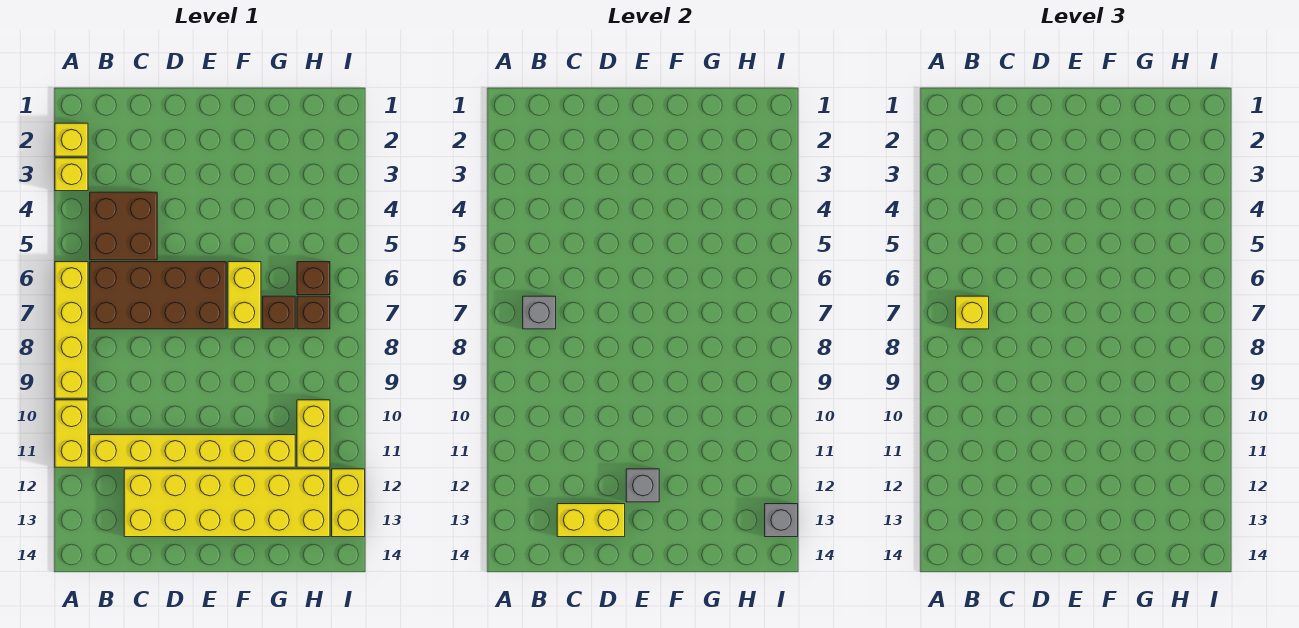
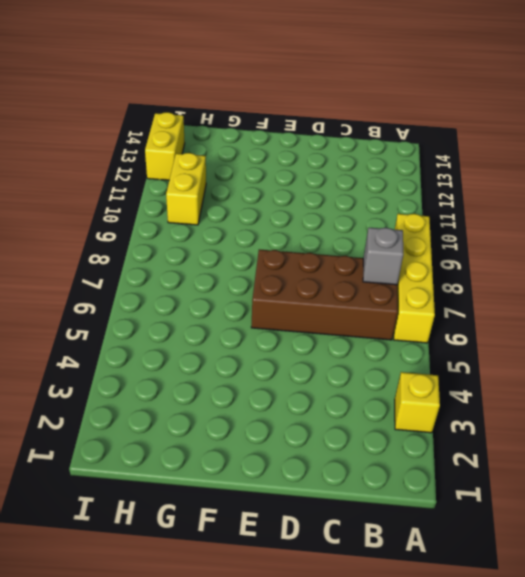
none -> yellow 1x1 brick [55,123,88,156]
none -> yellow 1x2 brick [55,400,88,467]
none -> brown 2x2 brick [90,192,157,260]

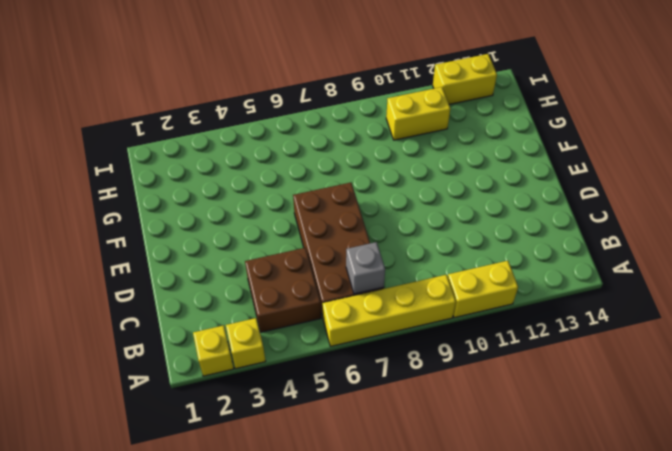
none -> yellow 1x6 brick [90,435,295,467]
none -> yellow 2x6 brick [124,469,330,537]
none -> yellow 1x2 brick [228,262,261,329]

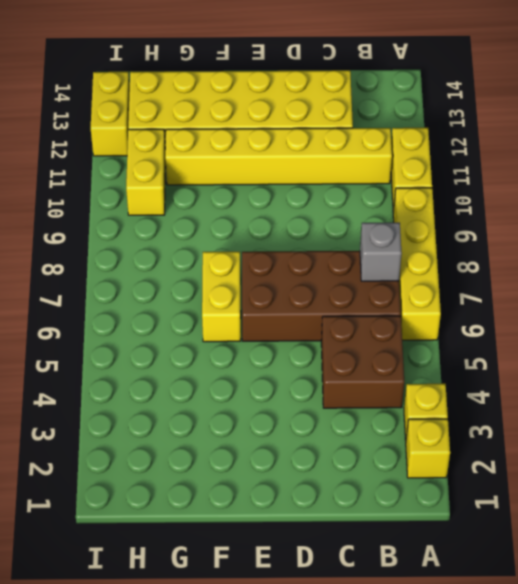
none -> brown 1x1 brick [263,296,295,329]
none -> brown 1x1 brick [297,262,330,295]
none -> brown 1x1 brick [297,296,330,329]

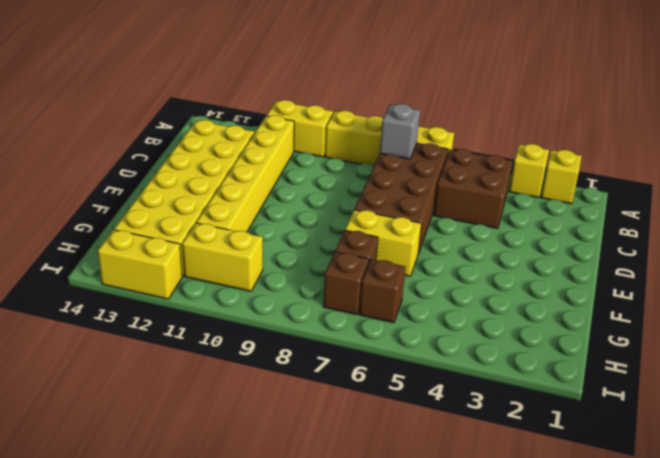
none -> yellow 1x2 brick [557,504,625,537]
none -> grey 1x1 brick [626,469,659,502]
none -> grey 1x1 brick [765,504,798,537]

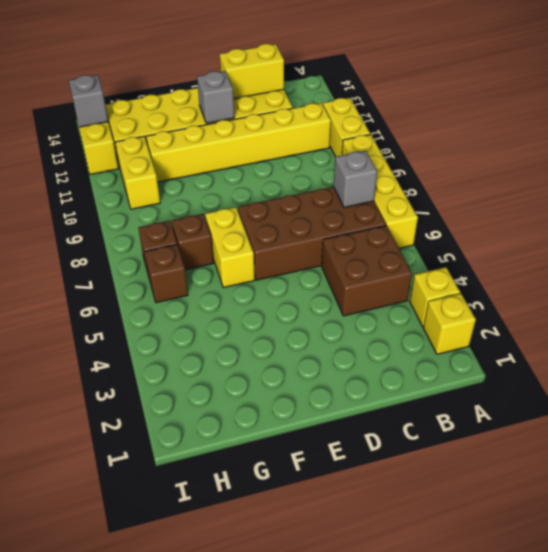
none -> yellow 1x1 brick [956,296,989,329]

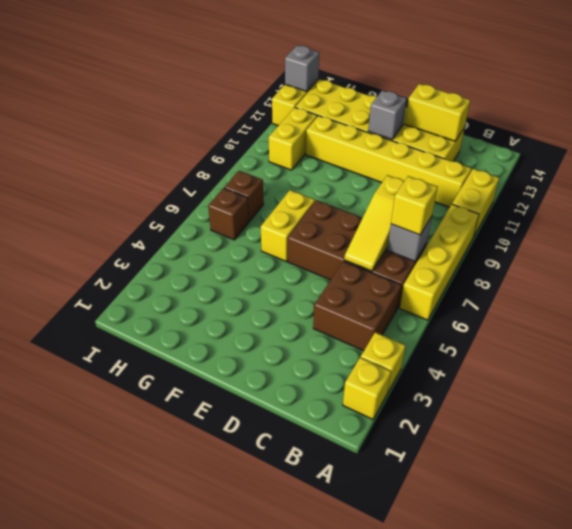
yellow 1x3 slope [344,175,404,271] -> none
none -> brown 1x1 brick [263,296,295,329]

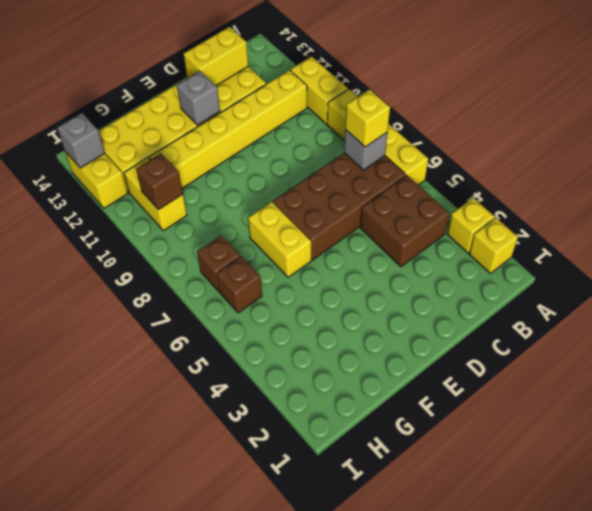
brown 1x1 brick [136,153,183,210] -> brown 1x1 brick moved to [263,296,295,329]

